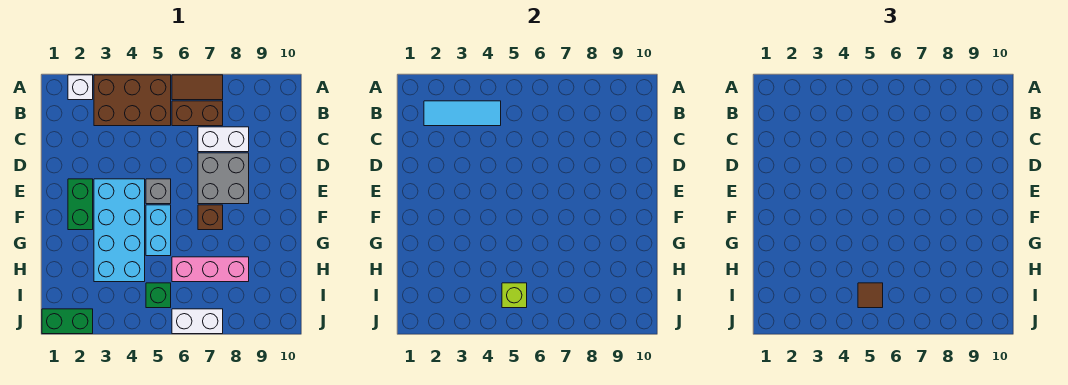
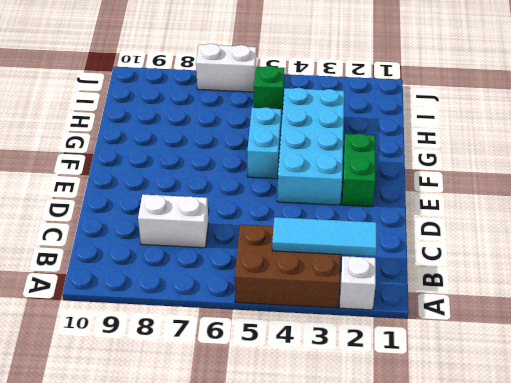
none -> brown 1x2 tile [172,75,223,100]
none -> brown 1x2 brick [172,101,223,126]
none -> grey 2x2 brick [198,153,249,204]

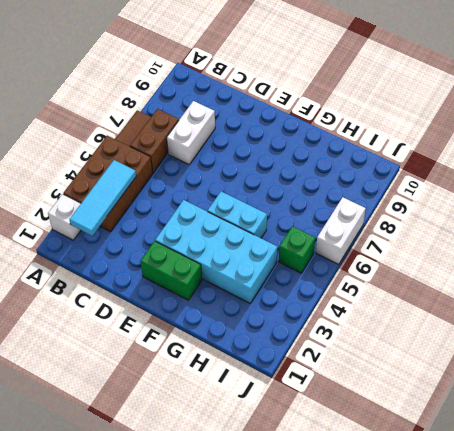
none -> grey 2x2 brick [198,153,249,204]
none -> grey 1x1 brick [146,179,171,204]
none -> brown 1x1 brick [198,205,223,230]

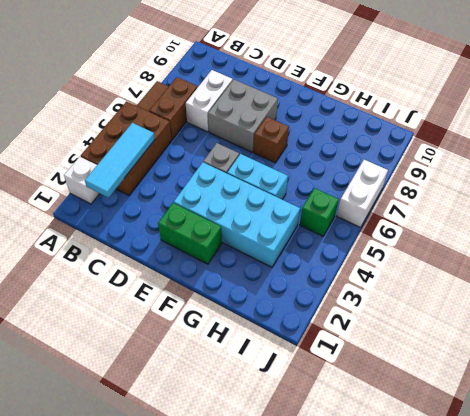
none -> pink 1x3 brick [172,257,249,282]
none -> green 1x2 brick [42,309,93,334]
none -> lime 1x1 brick [502,283,527,308]

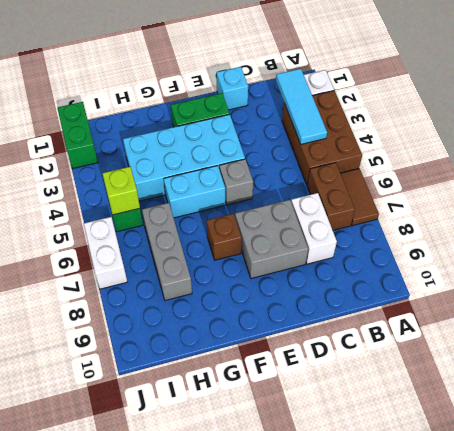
cyan 1x1 brick [217,67,248,110] -> none
grey 1x3 brick [142,203,192,301] -> pink 1x3 brick [172,257,249,282]
none -> brown 1x1 tile [858,283,883,308]

